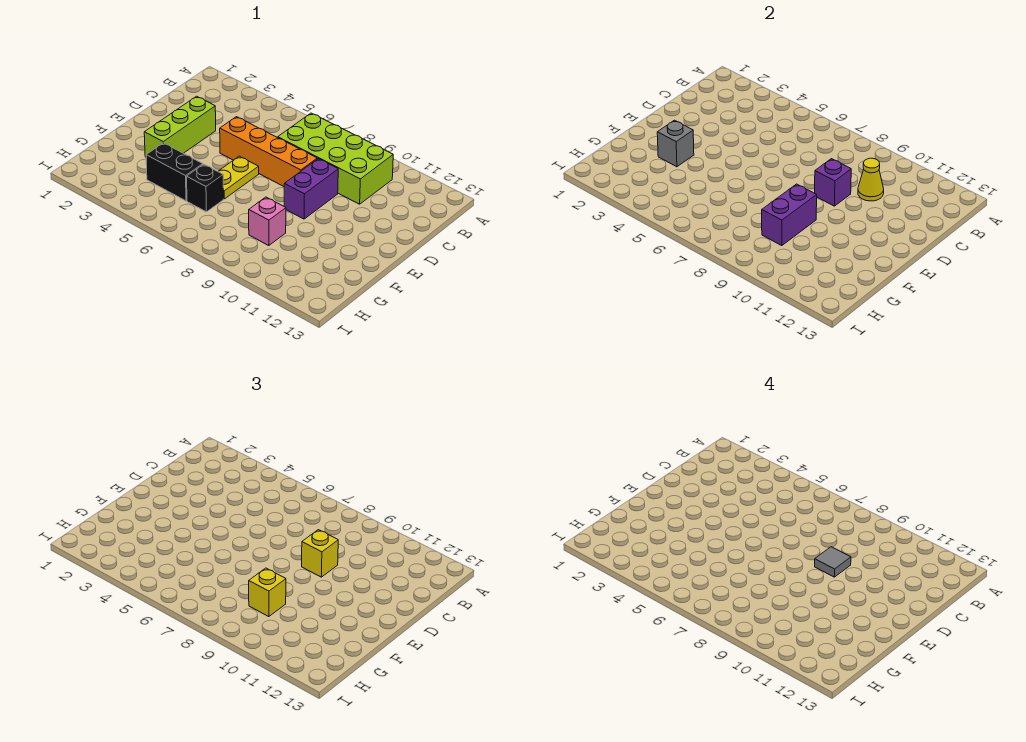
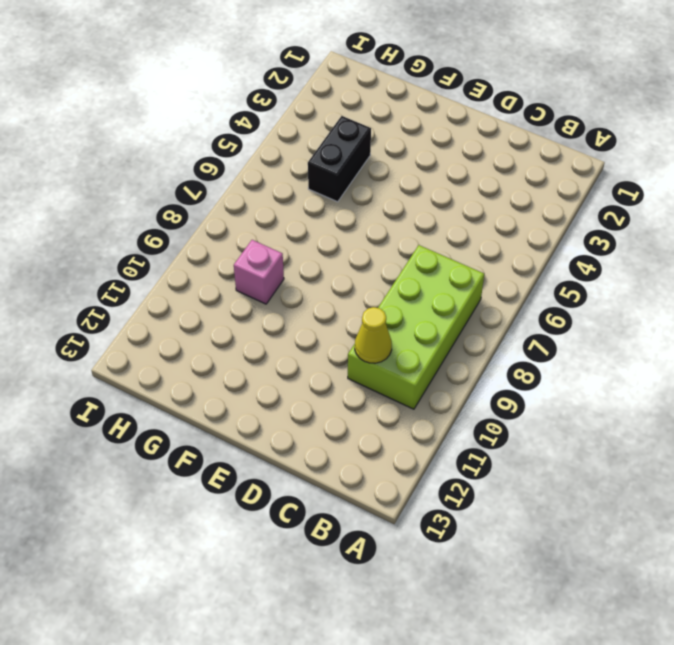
none -> lime 1x3 brick [144,96,216,157]
none -> orange 1x4 brick [220,117,317,186]
none -> purple 1x2 brick [284,159,338,219]

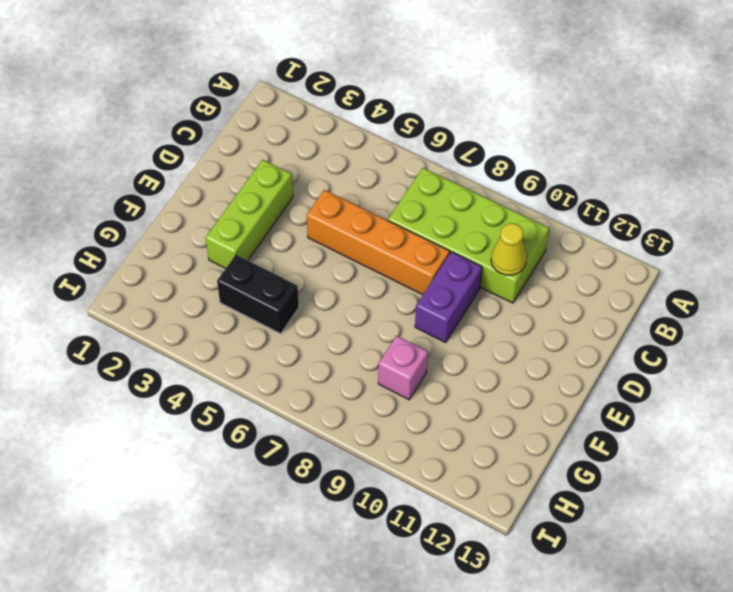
none -> yellow 1x2 plate [218,156,259,199]
none -> black 1x1 brick [187,164,223,212]
none -> purple 1x1 brick [815,159,851,206]

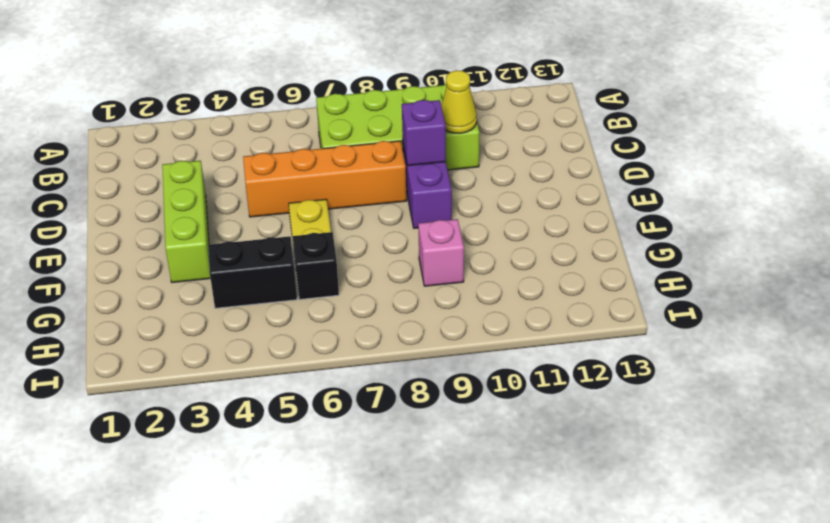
none -> grey 1x1 brick [657,120,694,167]
none -> purple 1x2 brick [762,184,817,246]
none -> yellow 1x1 brick [302,530,338,577]

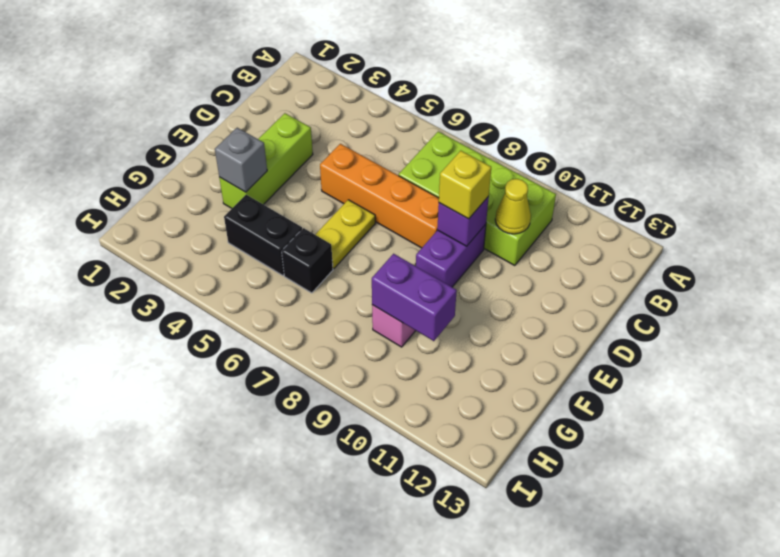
purple 1x2 brick [372,254,457,341] -> purple 1x2 brick turned to [762,184,817,246]
none -> yellow 1x1 brick [249,568,286,617]
none -> grey 1x1 tile [815,547,851,577]

